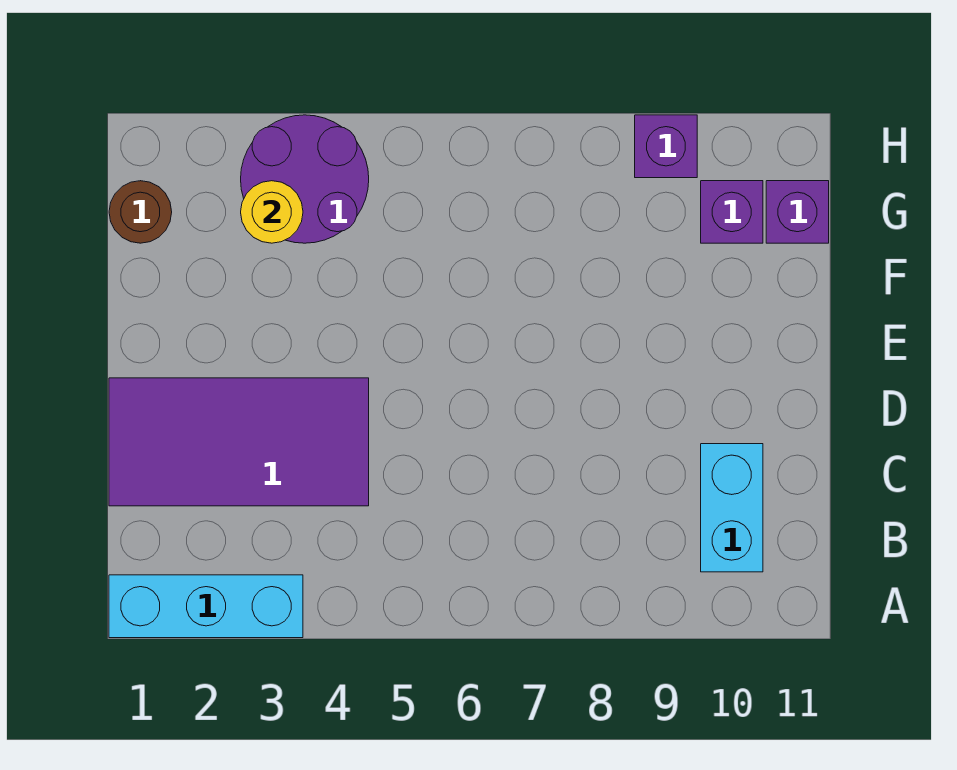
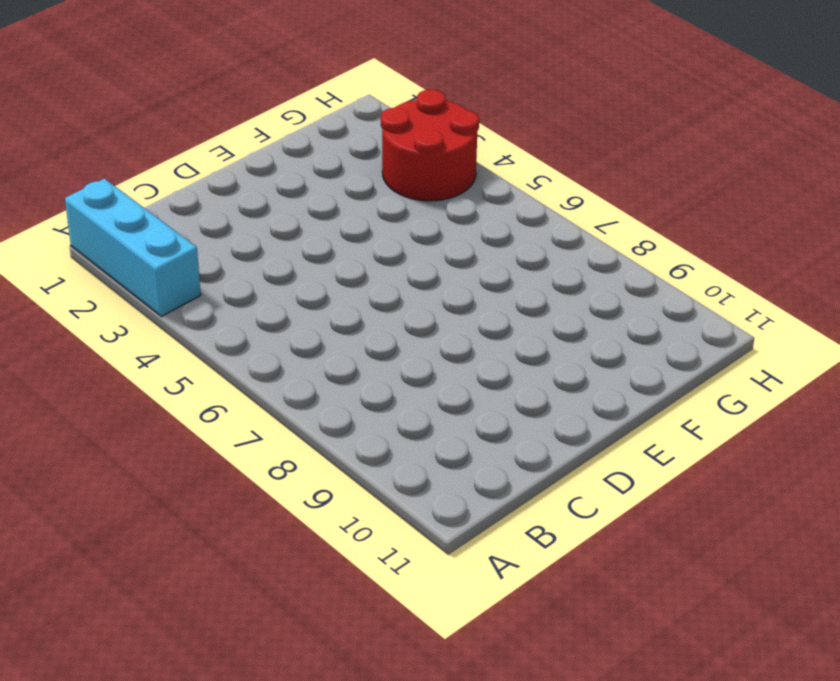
red 2x2 round brick [381,90,479,201] -> purple 2x2 round brick [241,115,369,243]
none -> cyan 1x2 brick [701,444,763,572]
none -> purple 2x4 tile [109,378,369,506]

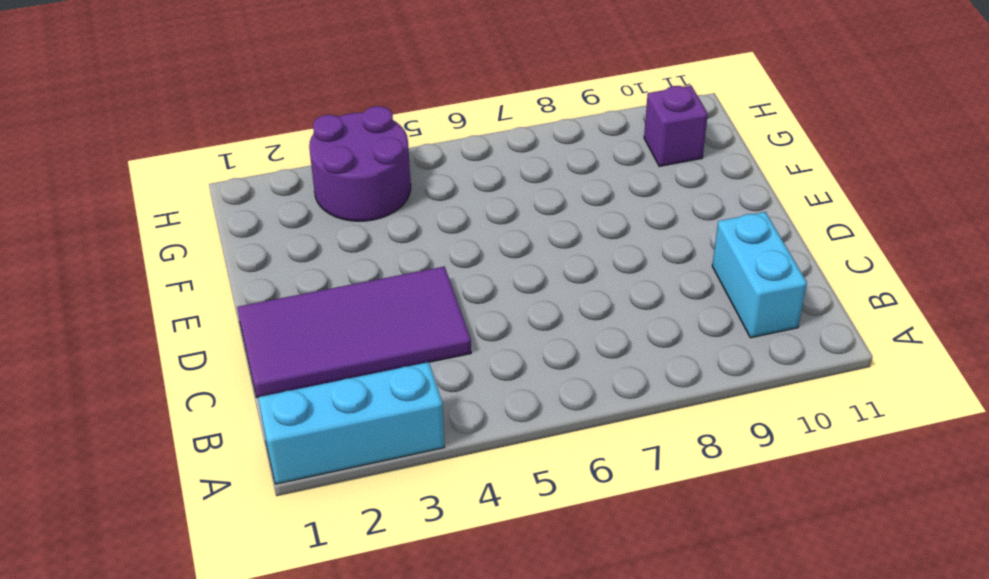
none -> brown 1x1 round brick [109,181,172,243]
none -> purple 1x1 brick [766,181,829,243]

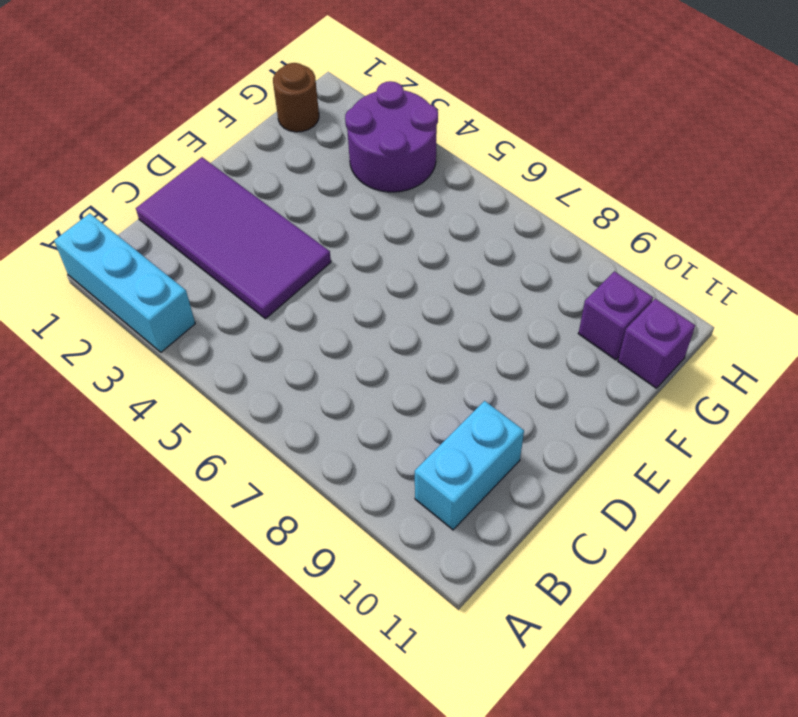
none -> purple 1x1 brick [635,115,697,178]
none -> yellow 1x1 round brick [241,181,303,243]

